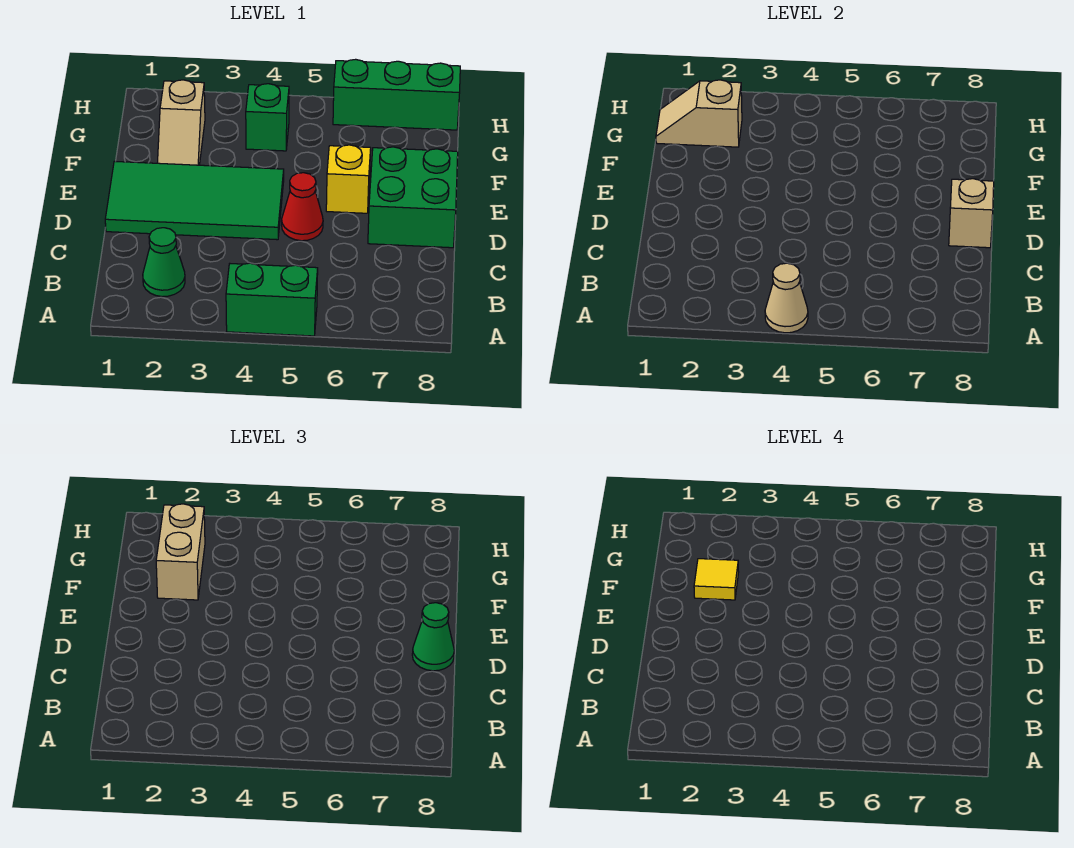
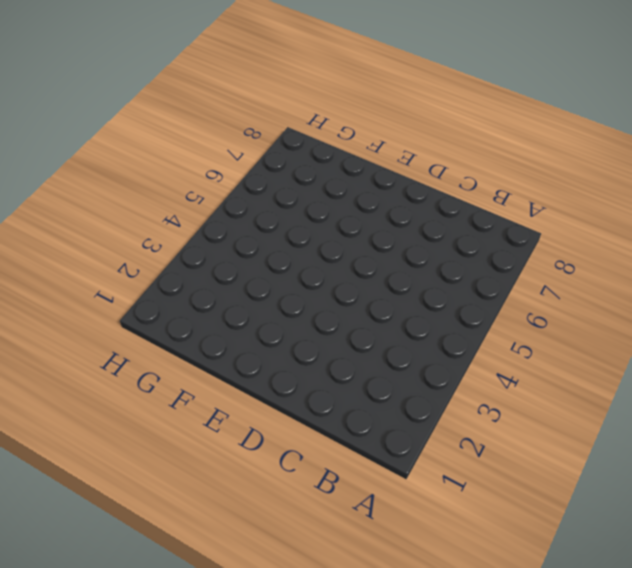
none -> green 1x2 brick [226,263,318,336]
none -> green 1x1 cone [143,228,185,297]
none -> green 2x4 tile [105,161,284,240]

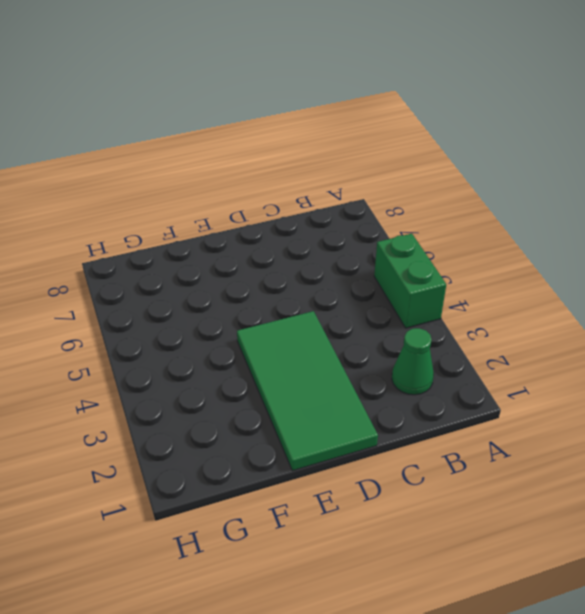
none -> red 1x1 cone [282,173,323,241]
none -> green 2x2 brick [368,147,458,248]
none -> yellow 1x1 brick [326,145,371,213]

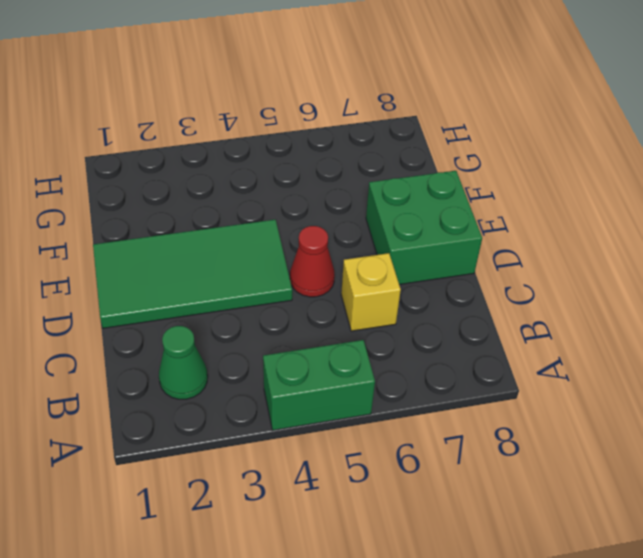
yellow 1x1 brick [341,253,401,331] -> yellow 1x1 brick moved to [326,145,371,213]
none -> tan 1x2 slope [158,80,205,165]
none -> green 1x1 brick [246,84,289,151]
none -> green 1x3 brick [333,59,460,130]

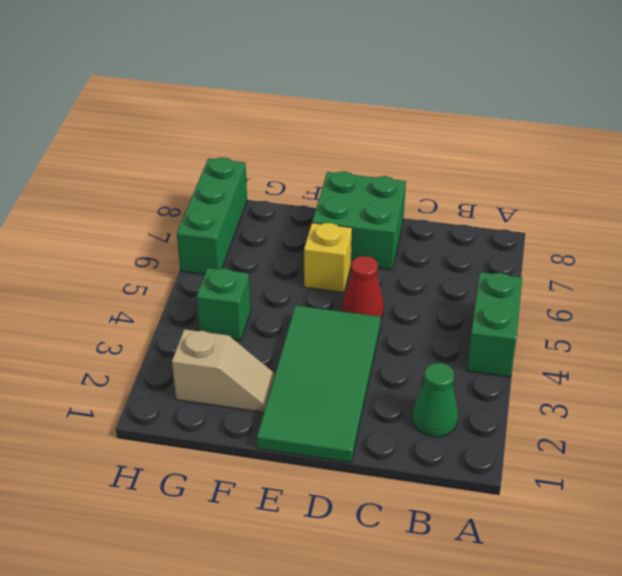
none -> tan 1x1 cone [765,263,808,333]
none -> tan 1x1 brick [949,179,994,248]
none -> tan 1x2 slope [656,80,742,147]

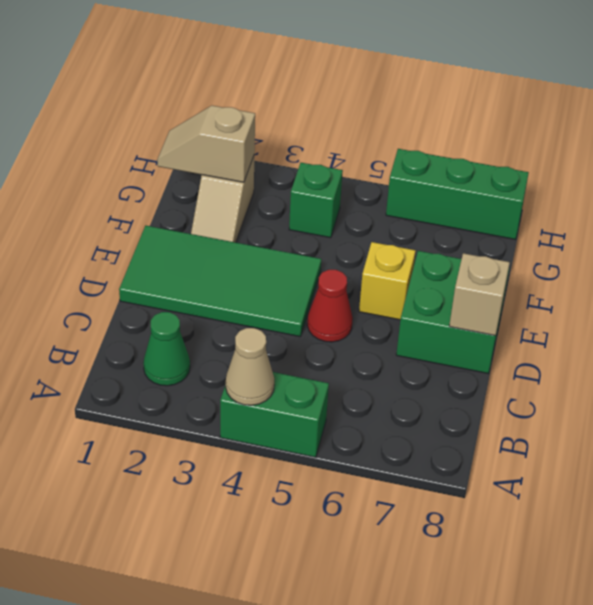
none -> green 1x1 cone [412,603,454,671]
none -> tan 1x2 brick [156,504,205,600]
none -> yellow 1x1 tile [694,559,739,600]

